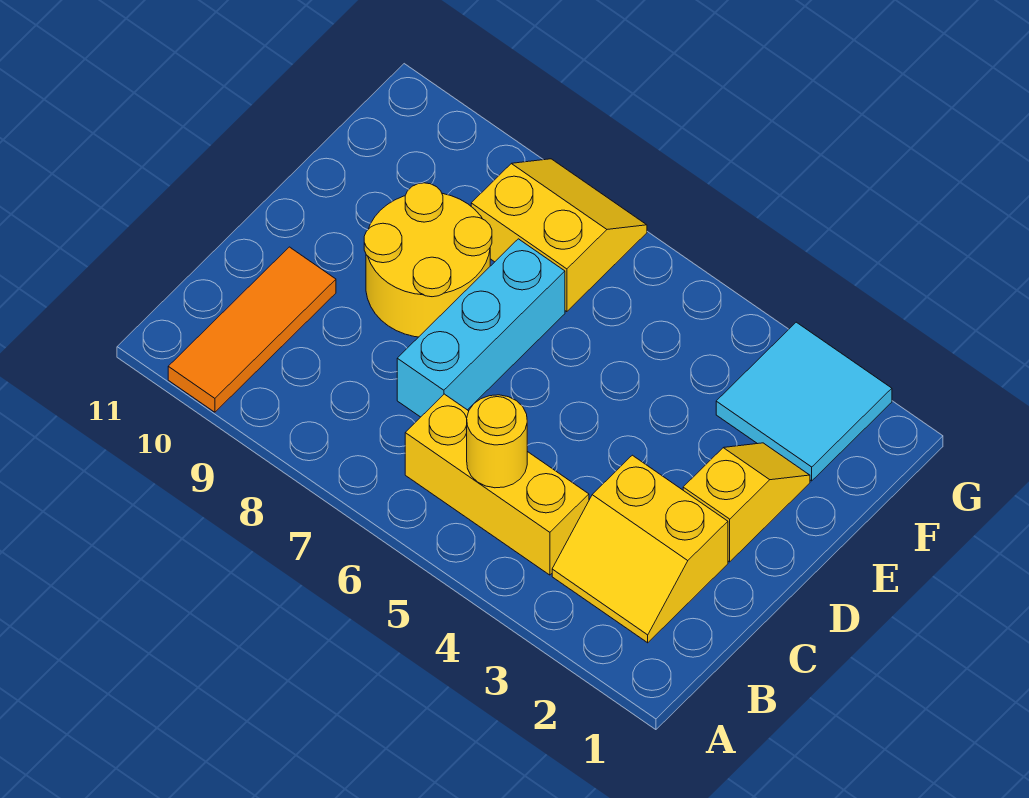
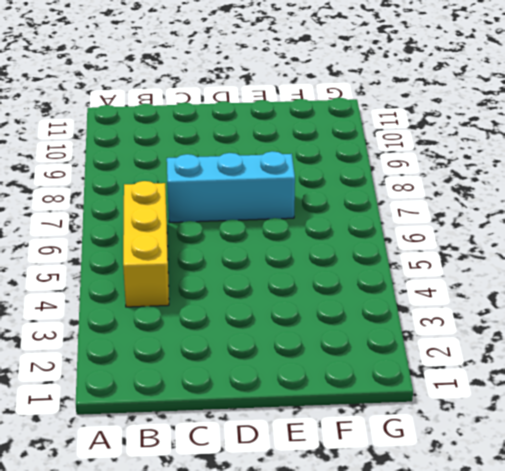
none -> orange 1x3 tile [168,247,336,412]
none -> yellow 2x2 slope [552,455,728,643]

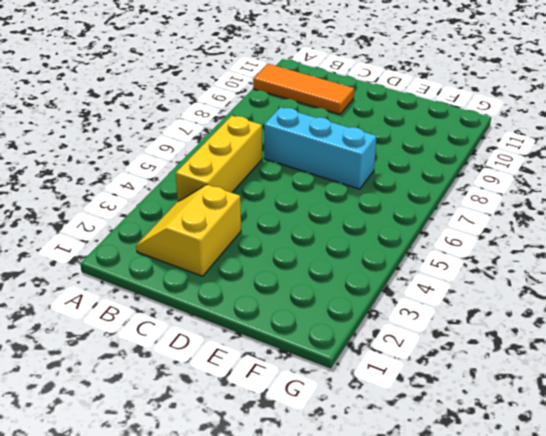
none -> yellow 1x2 slope [683,443,810,562]
none -> yellow 2x2 round brick [364,183,492,337]

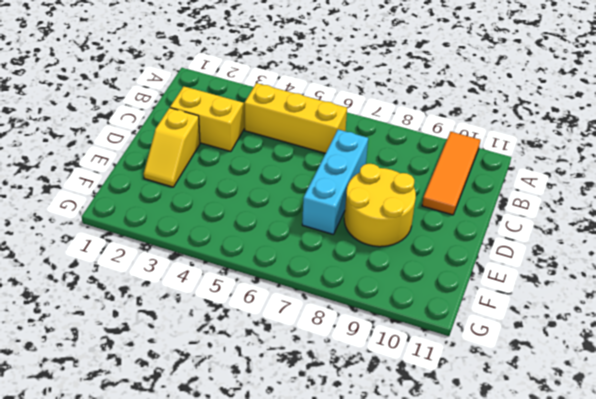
none -> cyan 2x2 tile [716,322,892,481]
none -> yellow 2x2 slope [471,159,647,312]

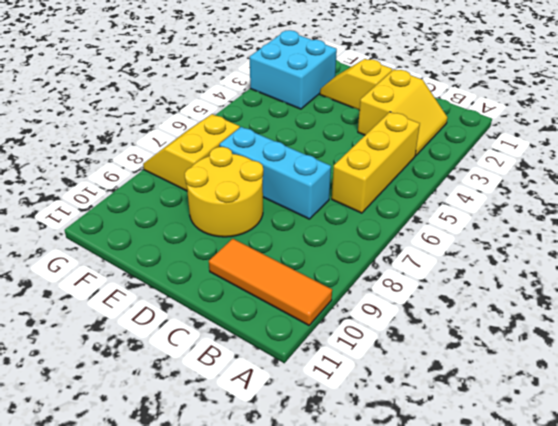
cyan 2x2 brick [250,30,337,109] -> cyan 2x2 tile [716,322,892,481]
none -> yellow 1x1 round brick [467,395,527,488]

